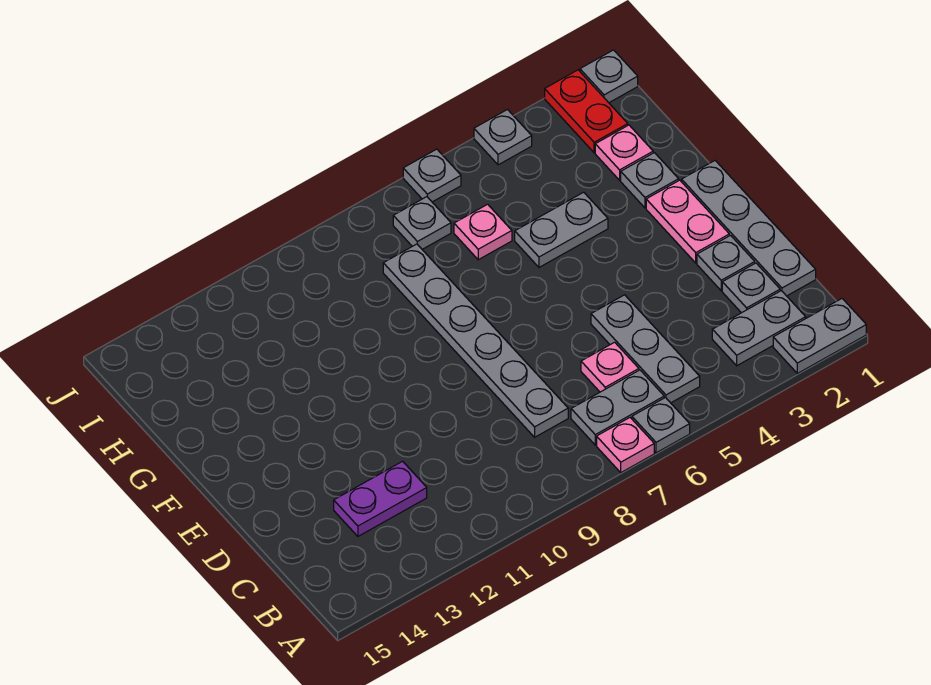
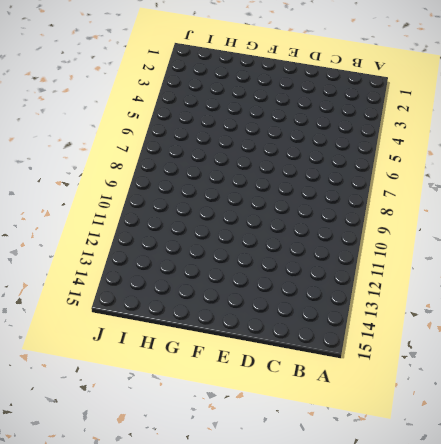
none -> grey 1x2 plate [773,299,866,373]
none -> grey 1x1 plate [632,398,690,453]
none -> pink 1x1 plate [597,418,654,473]

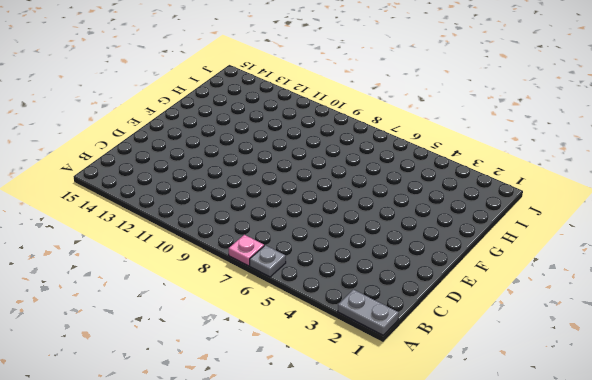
none -> grey 1x2 plate [712,291,806,366]
none -> grey 1x3 plate [591,295,700,403]
none -> grey 1x2 plate [571,370,664,445]

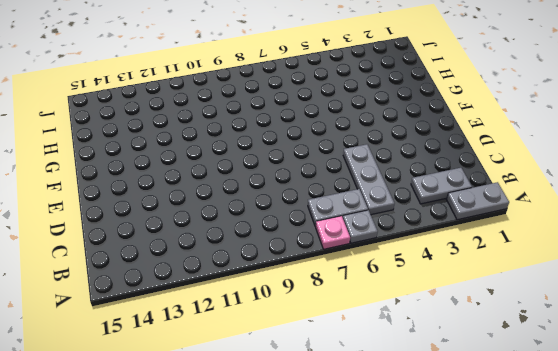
none -> grey 1x4 plate [682,161,816,296]
none -> grey 1x1 plate [722,263,780,313]
none -> pink 1x1 plate [581,342,639,392]

